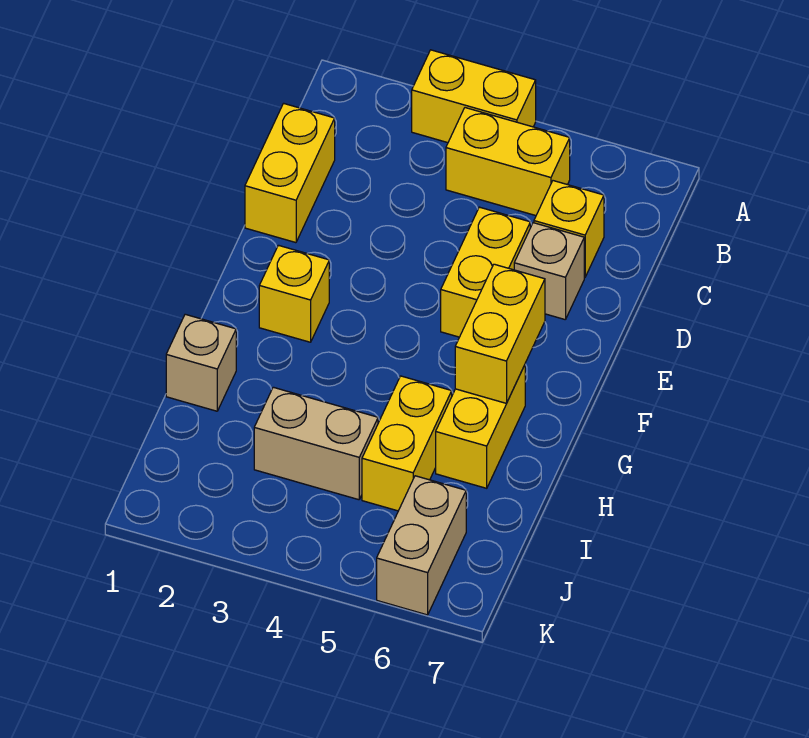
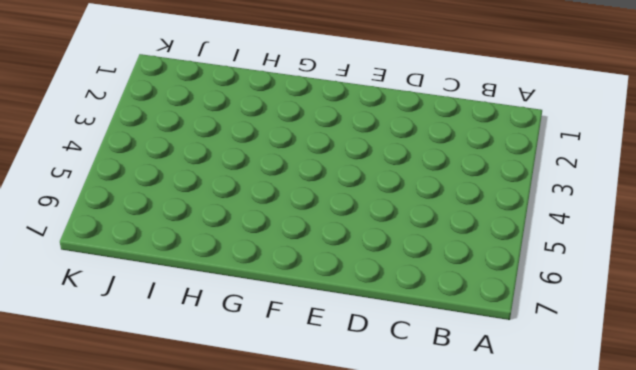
none -> yellow 1x2 brick [412,50,536,143]
none -> yellow 1x2 brick [446,108,570,216]
none -> yellow 1x2 brick [245,103,335,243]

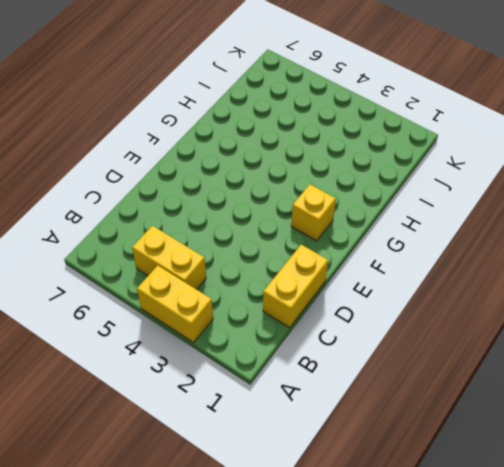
none -> yellow 1x1 brick [534,181,604,277]
none -> yellow 1x2 brick [441,207,530,337]
none -> tan 1x1 brick [514,223,584,320]

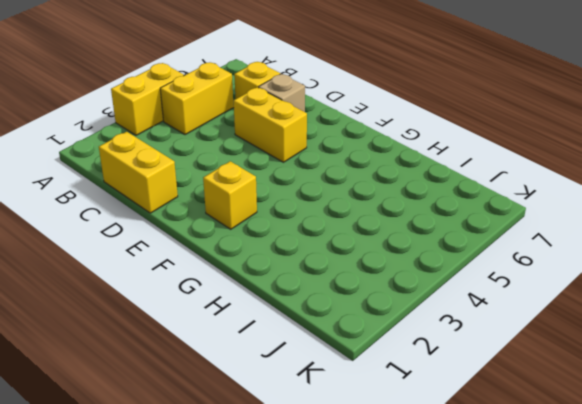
none -> yellow 1x2 brick [436,365,525,488]
none -> tan 1x1 brick [166,314,236,411]
none -> yellow 1x2 brick [362,376,452,511]

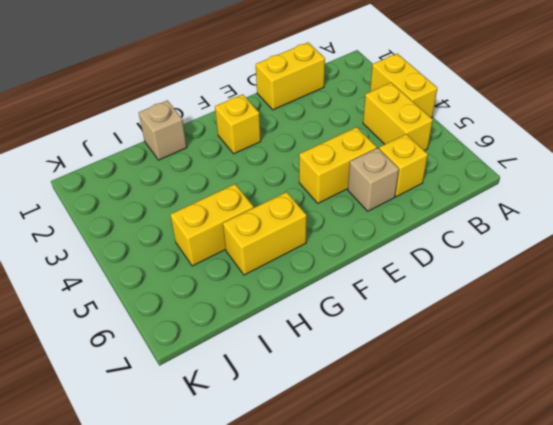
none -> tan 1x2 brick [254,387,378,500]
none -> tan 1x2 brick [377,476,466,615]
none -> yellow 1x2 brick [455,264,545,403]

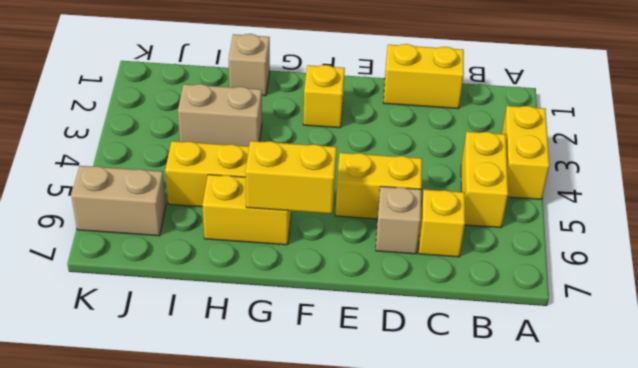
tan 1x2 brick [178,84,262,146] -> tan 1x2 brick turned to [254,387,378,500]

